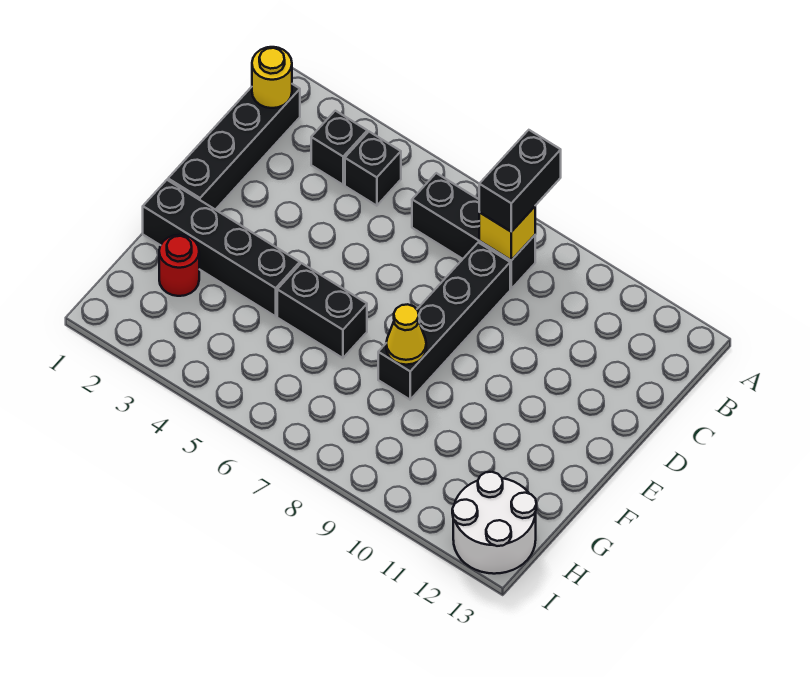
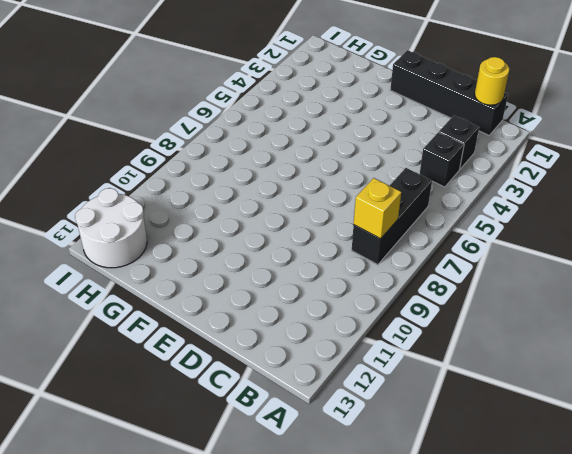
none -> black 1x4 brick [378,242,510,400]
none -> black 1x4 brick [143,180,300,316]
none -> black 1x2 brick [277,263,367,358]

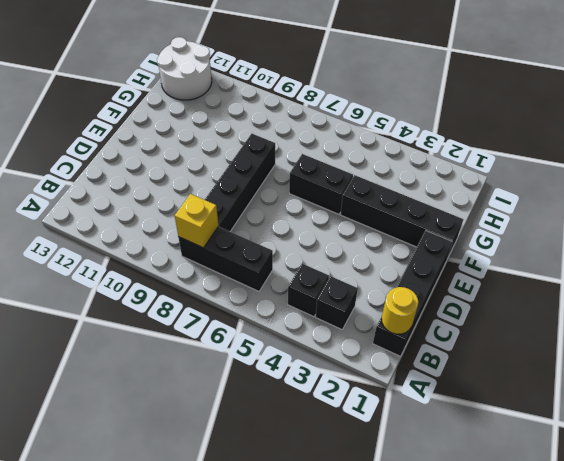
none -> red 1x1 round brick [159,235,199,296]
none -> yellow 1x1 cone [386,304,426,365]
none -> black 1x2 brick [479,130,561,232]

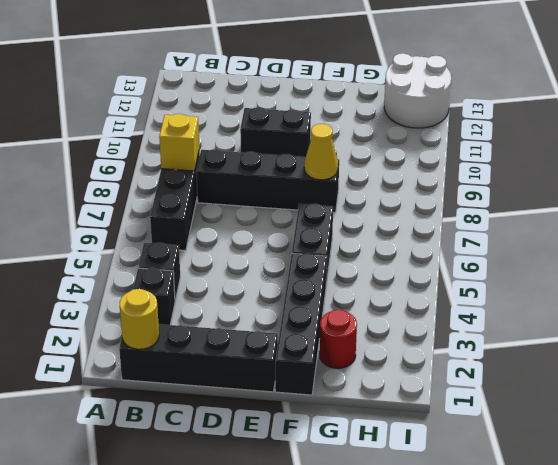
black 1x2 brick [240,107,311,157] -> black 1x2 brick moved to [479,130,561,232]

